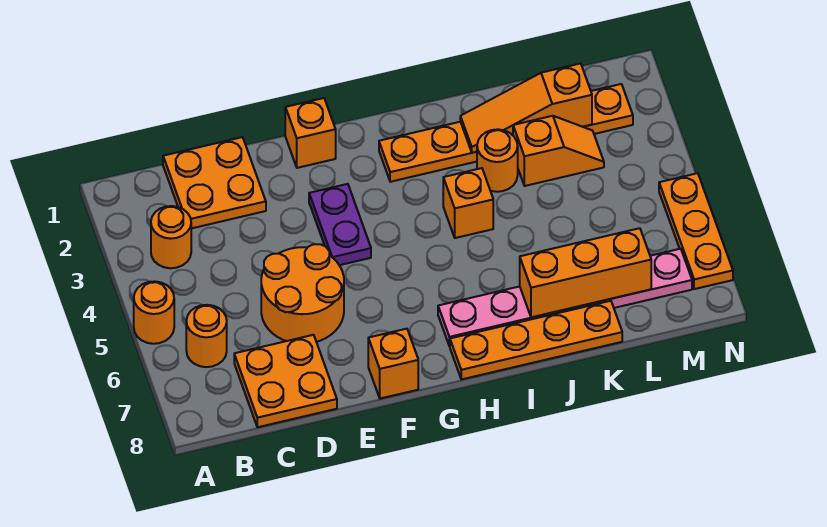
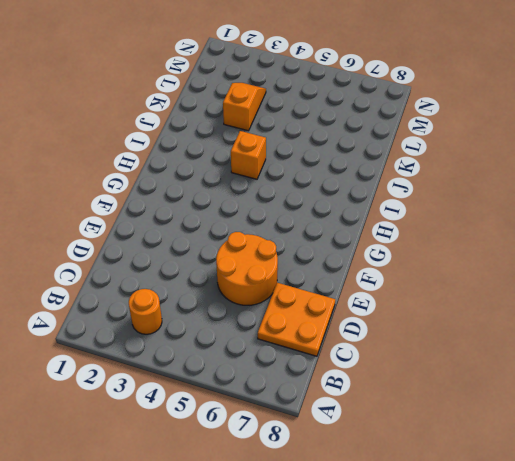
none -> orange 1x1 round brick [134,281,174,344]
none -> orange 1x1 round brick [186,305,227,367]
none -> orange 2x2 plate [163,137,266,229]

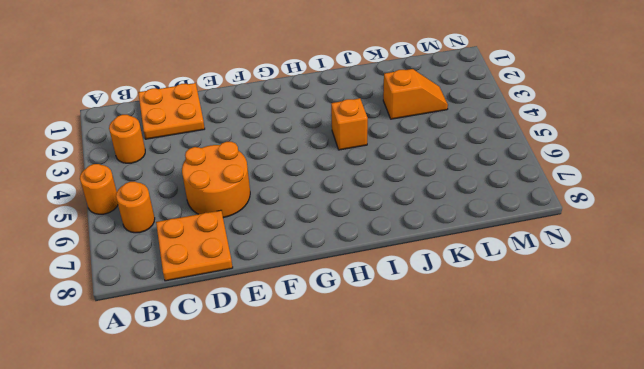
none -> orange 1x1 brick [285,98,336,168]
none -> purple 1x2 plate [309,184,371,265]
none -> orange 1x1 brick [368,329,418,399]

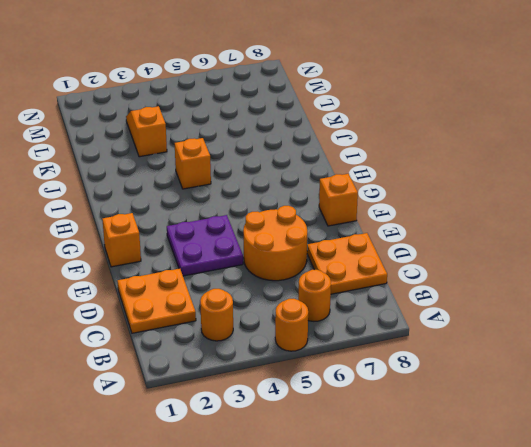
purple 2x2 plate [167,215,243,276] -> purple 1x2 plate [309,184,371,265]
none -> orange 1x6 plate [379,84,633,182]
none -> pink 1x6 plate [438,249,692,346]
none -> orange 1x4 plate [450,301,622,379]

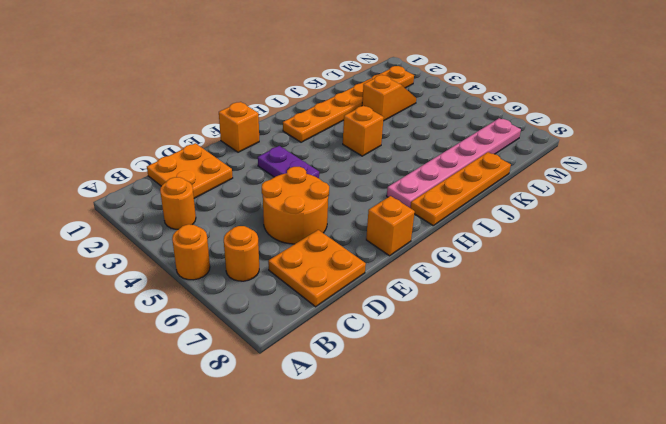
none -> orange 1x1 round brick [477,129,518,192]
none -> orange 1x3 plate [659,173,733,289]
none -> orange 1x3 slope [460,63,592,153]

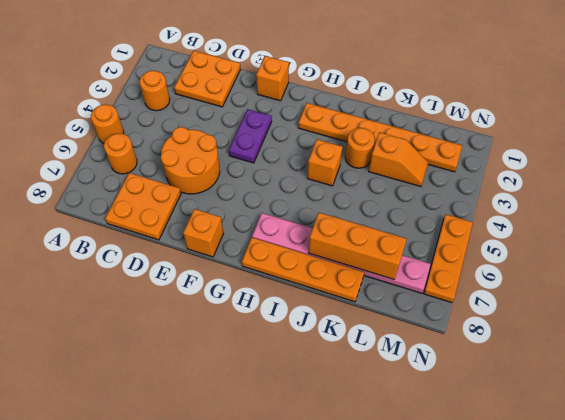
none -> orange 1x3 slope [460,63,592,153]

